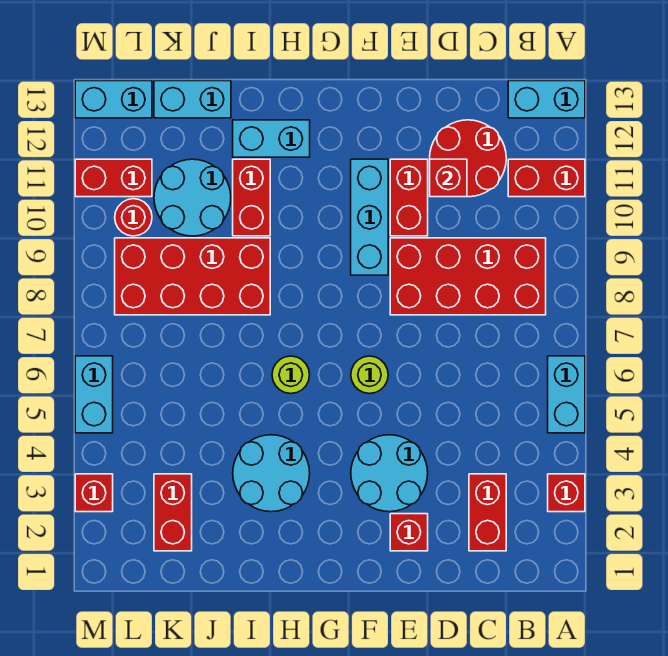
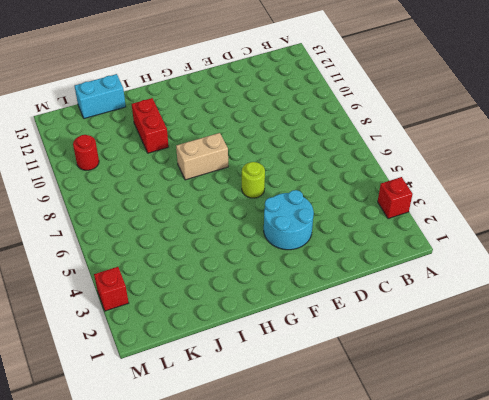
tan 1x2 brick [176,133,228,180] -> none
none -> cyan 1x2 brick [548,356,585,433]
none -> red 1x2 brick [508,159,585,197]
none -> cyan 1x2 brick [508,81,585,118]

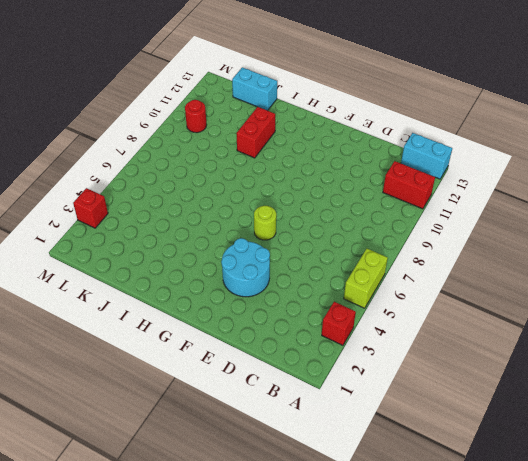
lime 1x2 brick [344,249,388,308] -> cyan 1x2 brick [548,356,585,433]
none -> red 2x4 brick [390,238,546,315]
none -> red 1x2 brick [469,474,506,551]
none -> red 2x2 round brick [430,120,506,197]

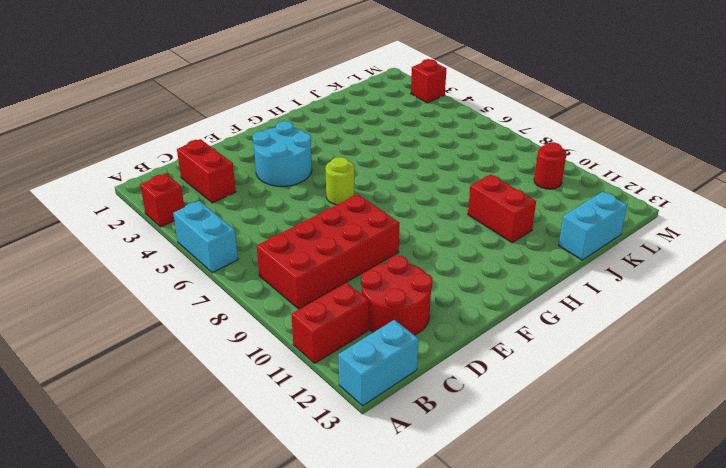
none -> red 1x1 brick [390,514,428,551]
none -> red 1x2 brick [390,159,428,236]
none -> cyan 1x3 brick [351,159,388,275]

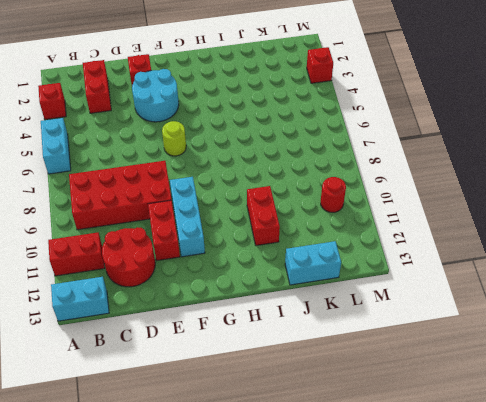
none -> cyan 2x2 round brick [233,435,310,512]
none -> lime 1x1 round brick [272,356,310,394]
none -> cyan 1x2 brick [233,120,310,157]

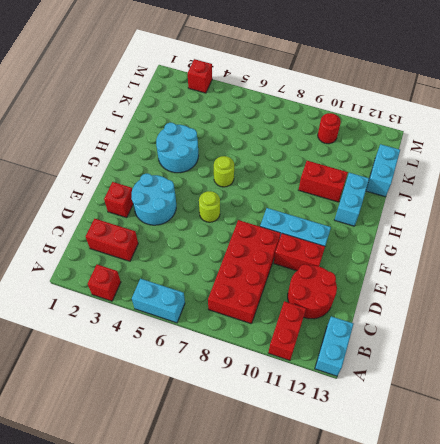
none -> red 2x4 brick [115,238,270,315]
none -> cyan 2x2 round brick [154,159,231,236]
none -> red 1x2 brick [154,474,192,551]

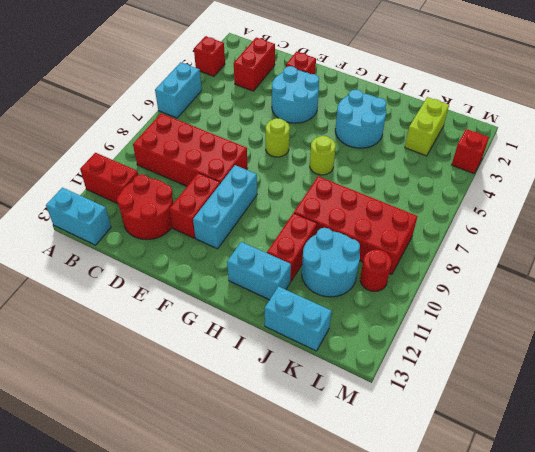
lime 1x2 brick [405,97,449,156] -> red 1x2 brick [154,474,192,551]
none -> red 1x2 brick [75,159,152,197]
none -> cyan 1x2 brick [75,81,152,118]
none -> cyan 1x2 brick [75,356,113,433]

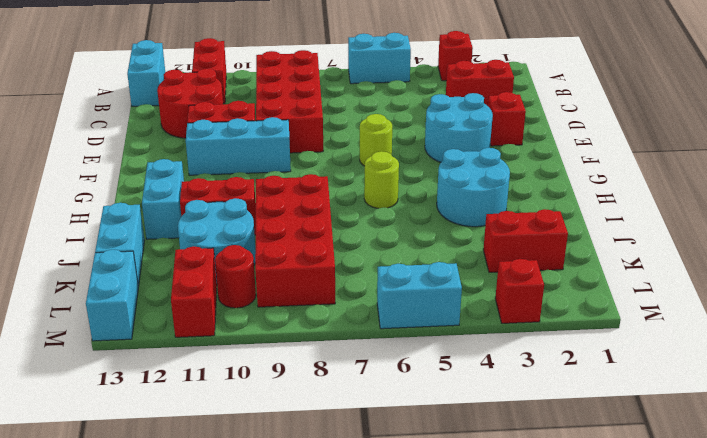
none -> red 1x1 brick [430,159,467,197]

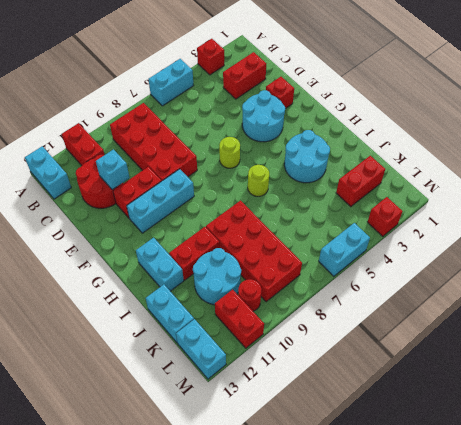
cyan 1x1 brick [96,149,130,190] -> red 1x1 brick [430,159,467,197]

